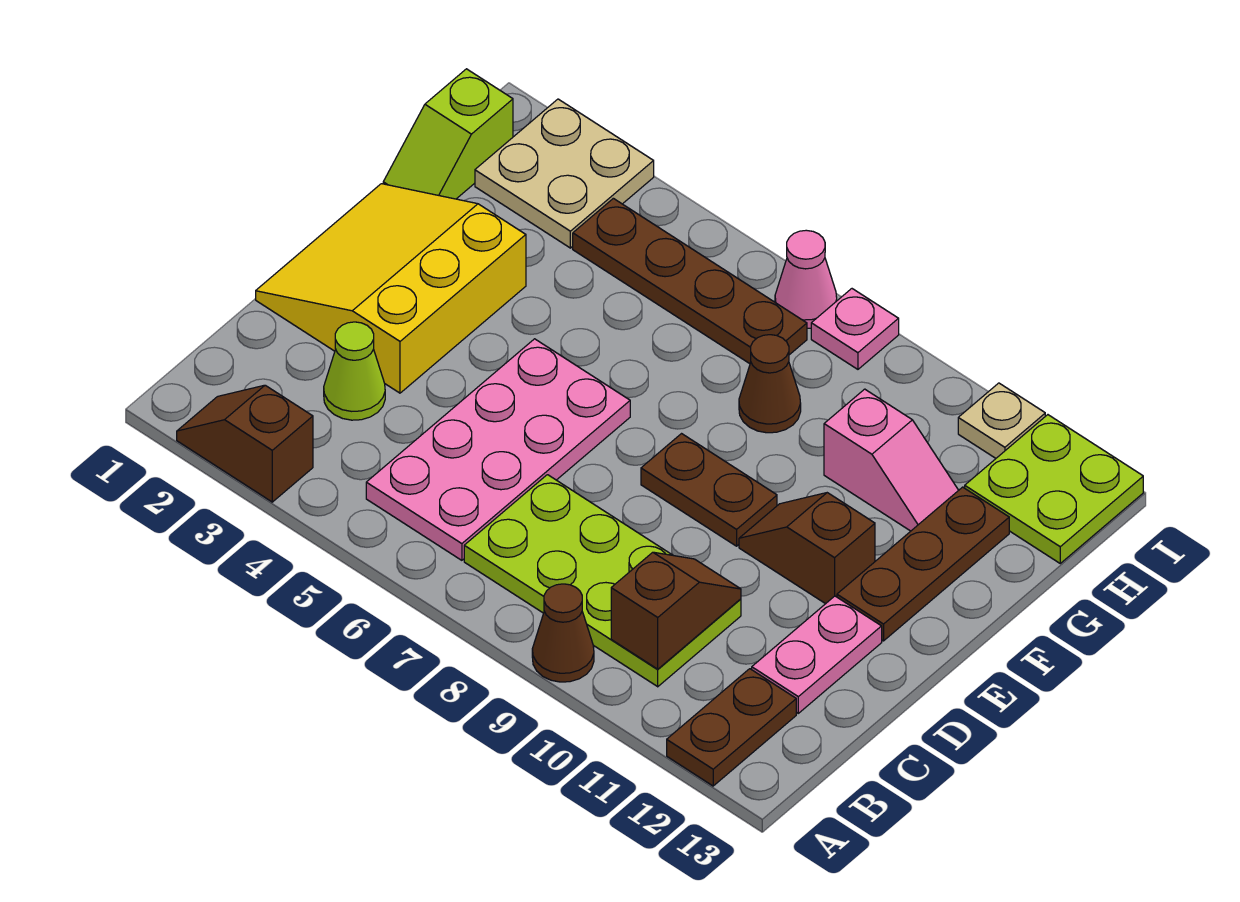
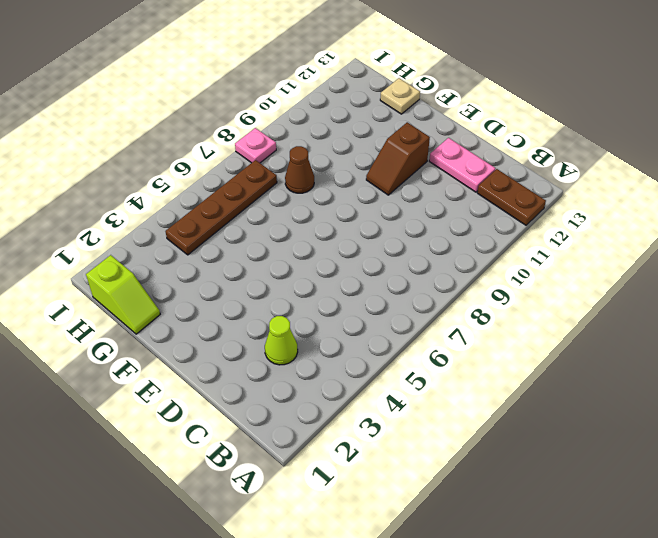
tan 1x1 plate [380,78,420,114] -> tan 1x1 plate moved to [958,383,1045,458]
none -> brown 1x2 slope [177,385,313,502]
none -> brown 1x1 cone [532,584,594,682]
none -> pink 2x4 plate [366,339,630,560]

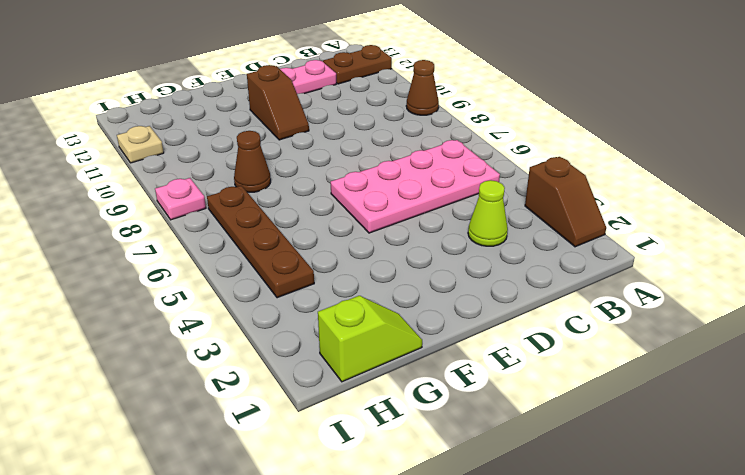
none -> lime 2x4 plate [464,475,741,687]
none -> yellow 3x3 slope [256,184,526,393]
none -> brown 1x2 plate [641,434,777,546]

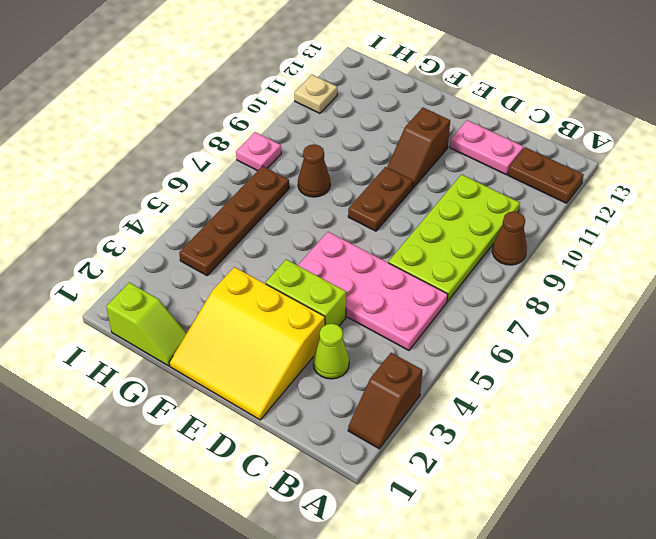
lime 1x2 brick [266,259,346,326] -> none
none -> brown 1x3 plate [837,487,1009,641]
none -> pink 1x2 slope [824,389,959,531]
none -> tan 2x2 plate [475,99,654,248]

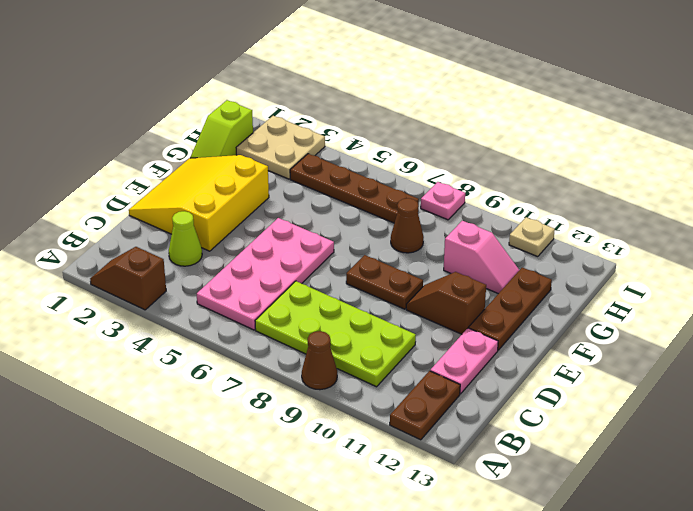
none -> lime 2x2 plate [965,415,1143,563]
none -> pink 1x1 cone [775,230,837,328]
none -> brown 1x2 slope [611,552,741,669]

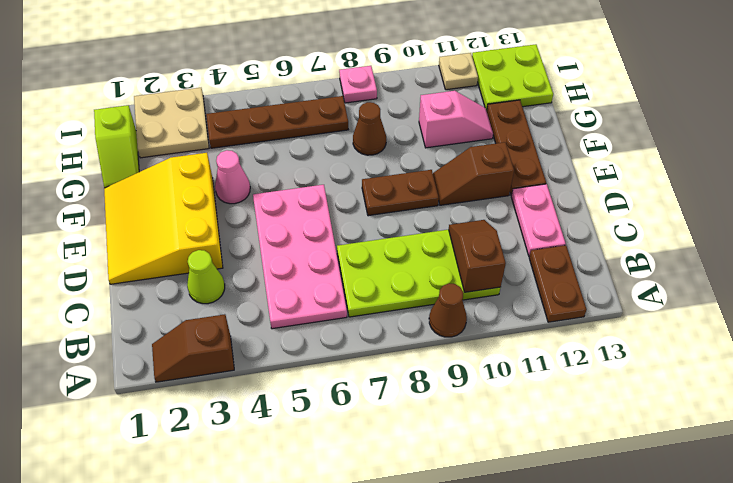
pink 1x1 cone [215,150,250,204] -> pink 1x1 cone moved to [775,230,837,328]

